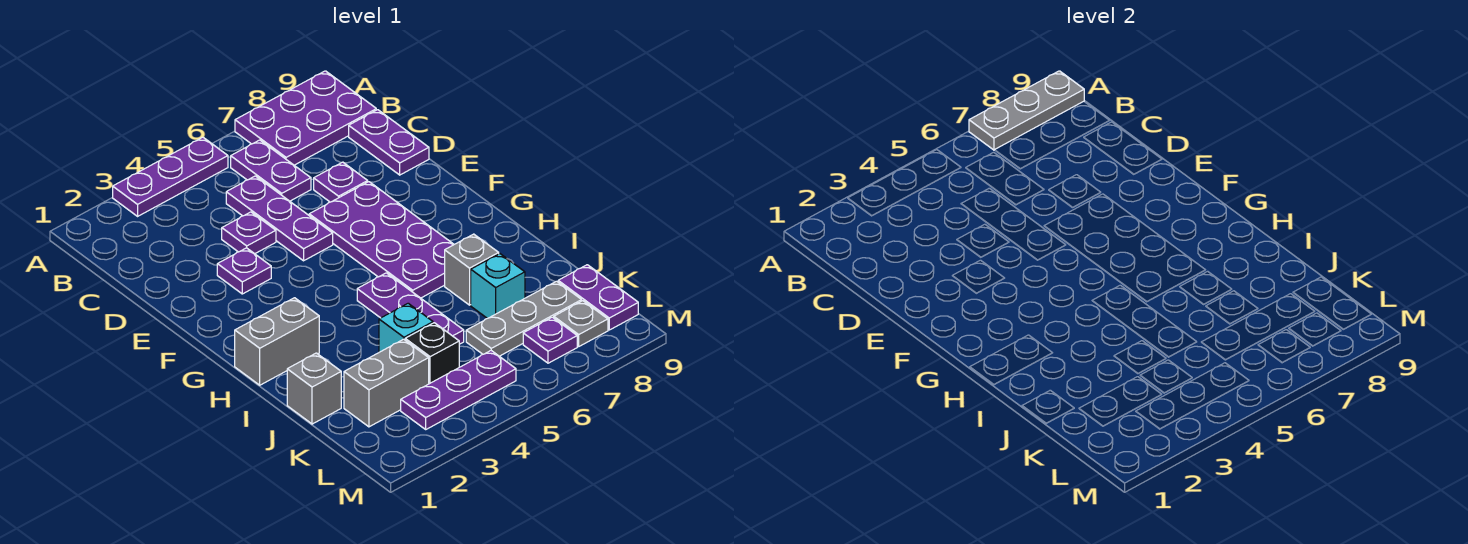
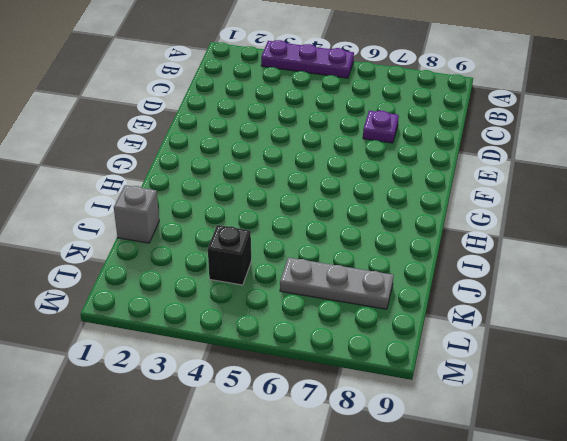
none -> purple 2x3 plate [235,71,376,165]
none -> purple 1x2 plate [231,140,311,201]
none -> purple 1x3 plate [226,176,333,261]

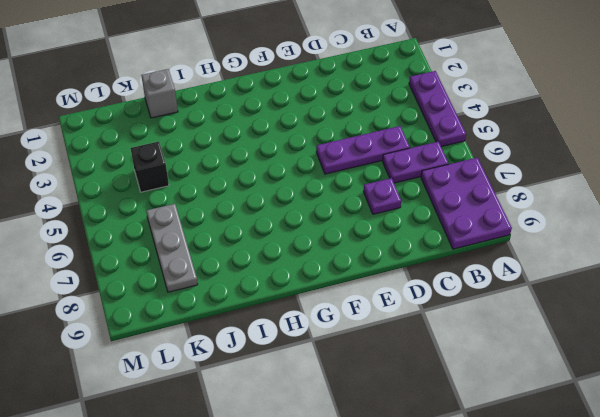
none -> purple 1x2 plate [349,110,429,175]
none -> purple 1x1 plate [222,212,276,254]
none -> purple 1x1 plate [217,248,271,294]

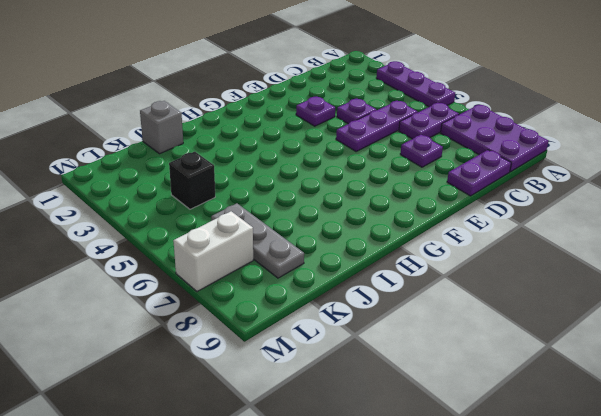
white 1x2 brick [173,211,253,292] -> purple 1x1 plate [523,317,577,363]
none -> purple 2x4 plate [309,182,454,298]
none -> grey 1x2 brick [235,298,319,385]
none -> purple 1x3 plate [357,273,464,344]

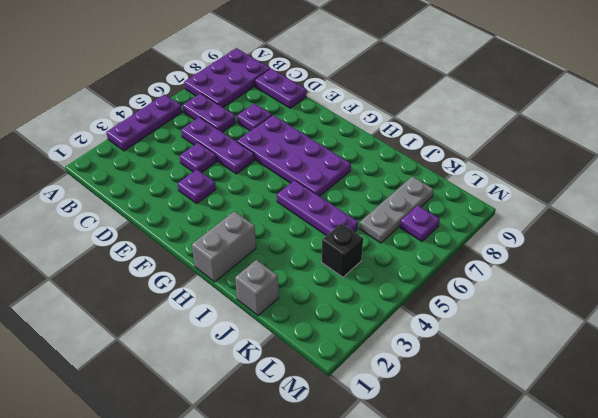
none -> grey 1x1 brick [445,234,499,305]
none -> cyan 1x1 brick [379,303,433,352]
none -> cyan 1x1 brick [471,254,525,318]

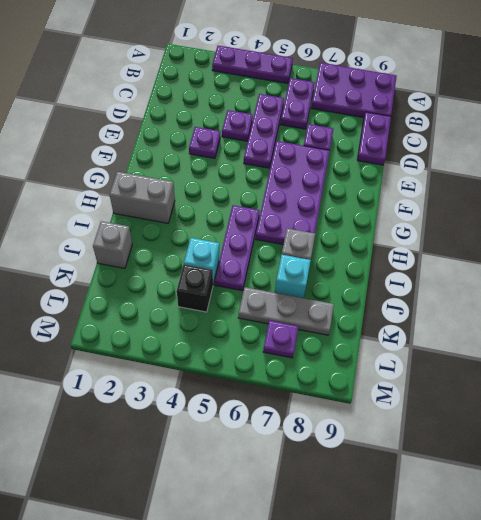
none -> grey 1x2 brick [344,339,429,427]
none -> purple 1x2 plate [558,265,638,330]
none -> purple 1x3 plate [401,351,516,429]

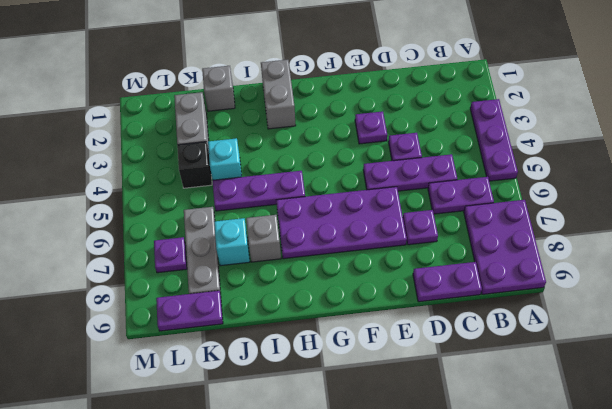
none -> purple 1x3 plate [401,351,516,429]
none -> grey 1x1 plate [554,301,608,346]
none -> grey 1x3 plate [969,71,1084,150]

